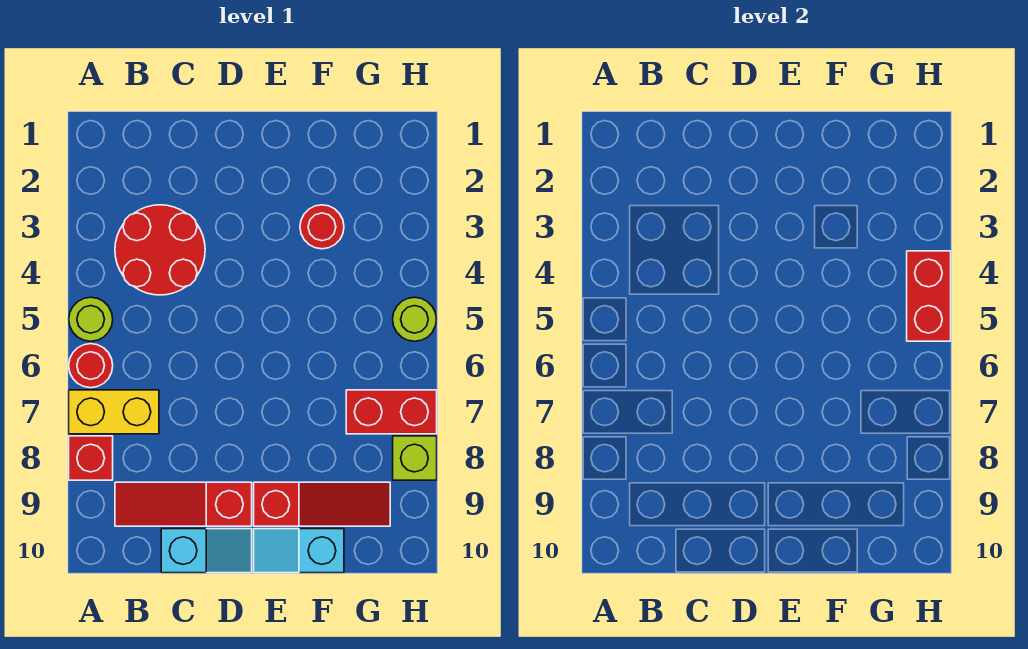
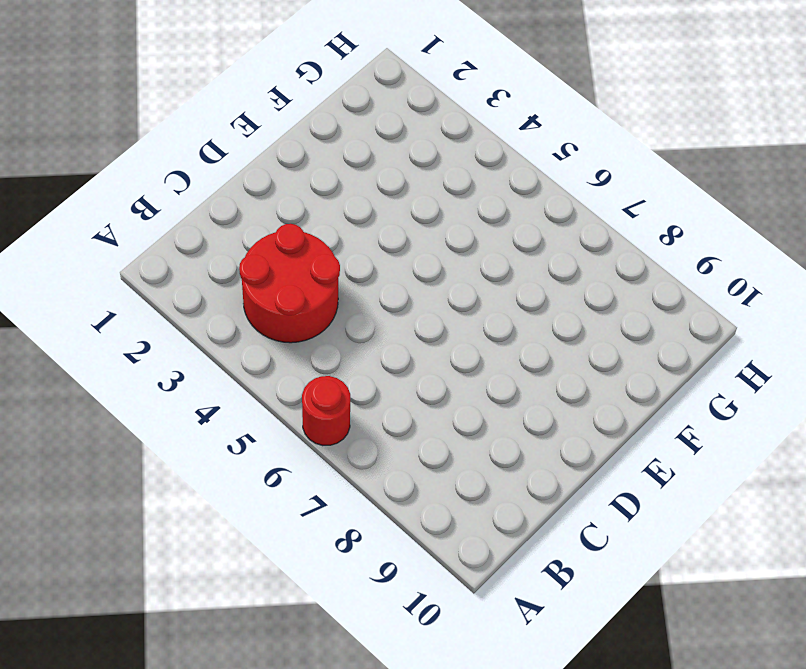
none -> lime 1x1 round brick [69,297,113,341]
none -> yellow 1x2 brick [69,390,159,434]
none -> red 1x1 brick [69,436,113,480]

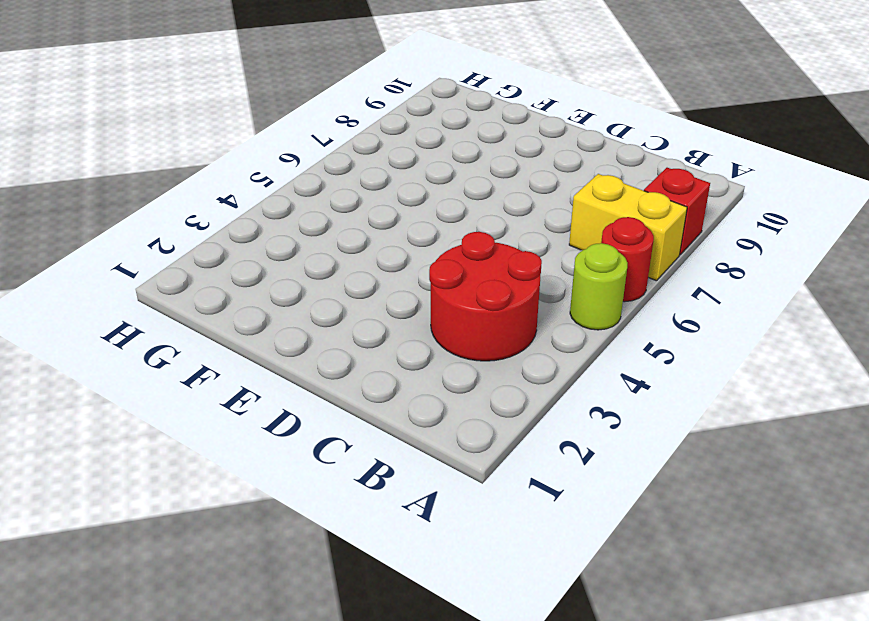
none -> red 1x3 slope [115,482,252,526]
none -> cyan 1x2 slope [161,529,252,573]
none -> red 1x3 slope [254,482,390,526]

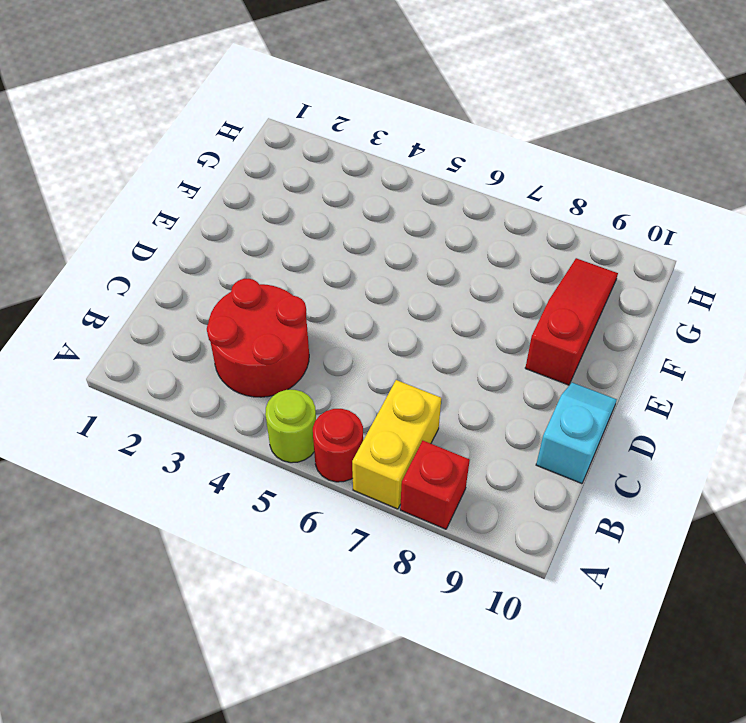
none -> red 1x3 slope [115,482,252,526]
none -> cyan 1x2 slope [254,529,344,573]
none -> red 1x1 round brick [300,205,344,249]

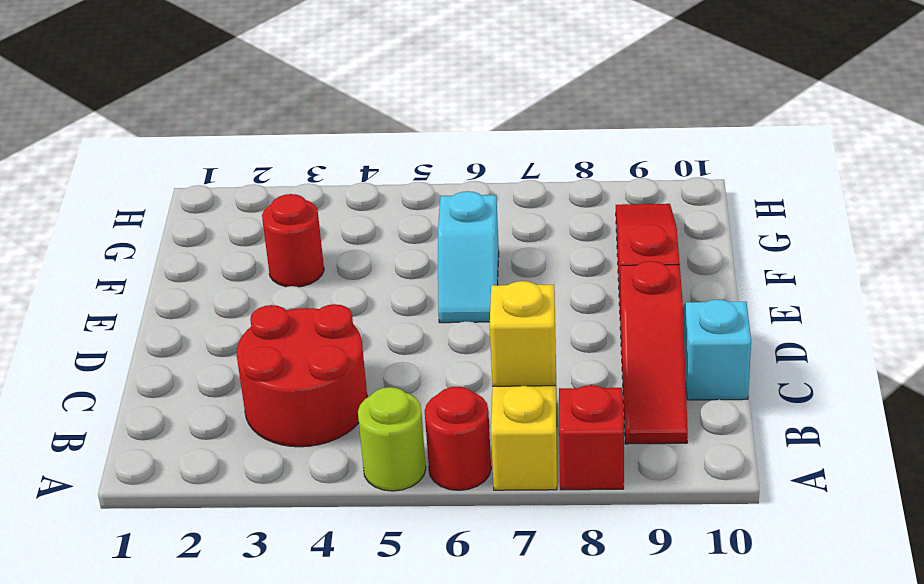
yellow 1x1 brick [490,281,556,386] -> none
cyan 1x2 slope [438,191,499,323] -> cyan 1x2 slope moved to [254,529,344,573]
none -> red 1x2 brick [346,390,437,434]
none -> lime 1x1 round brick [393,297,437,341]
none -> lime 1x1 brick [393,436,437,480]

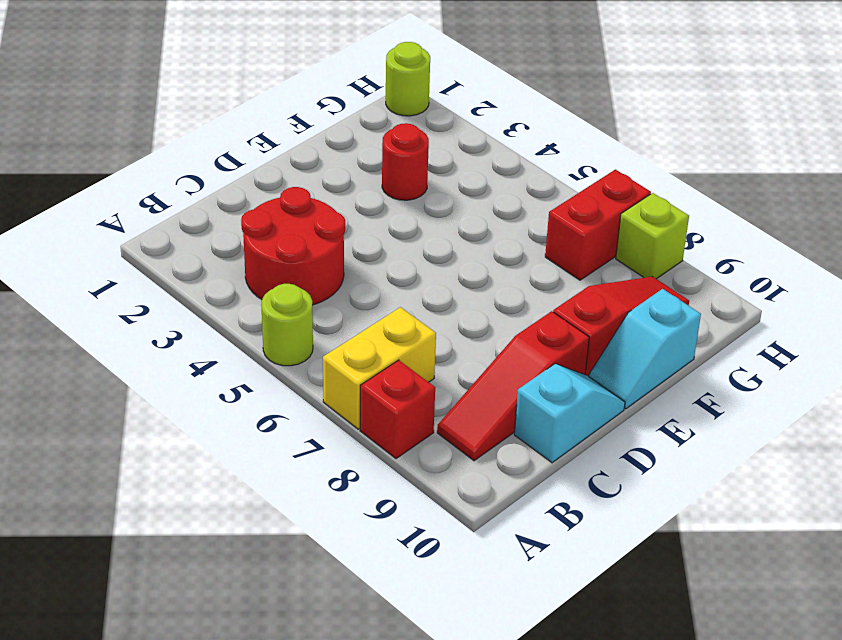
lime 1x1 round brick [386,42,430,116] -> lime 1x1 round brick moved to [393,297,437,341]
none -> red 1x1 round brick [69,344,113,388]
none -> red 1x2 brick [907,251,951,341]

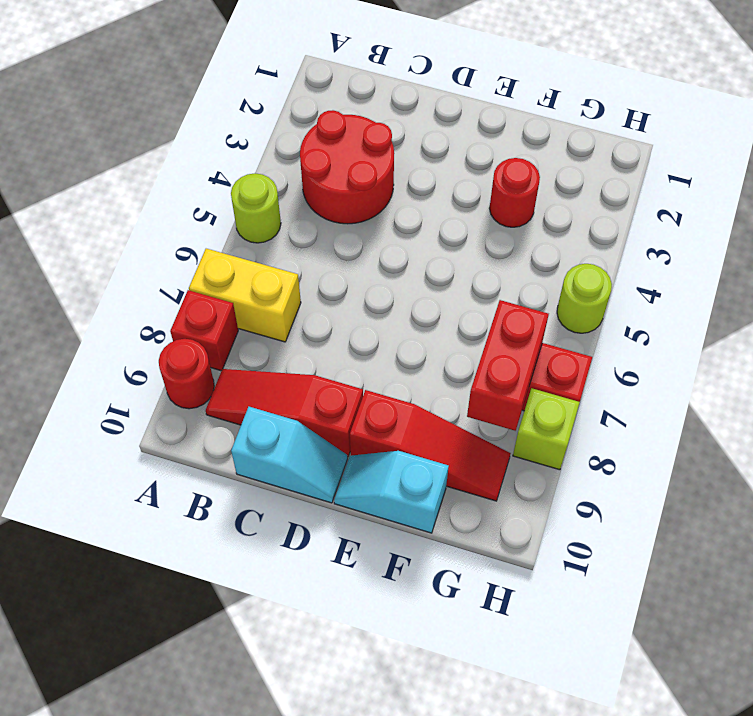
red 1x1 round brick [159,339,214,409] -> red 1x1 round brick moved to [69,344,113,388]
red 1x2 brick [467,300,549,431] -> red 1x2 brick moved to [907,251,951,341]

